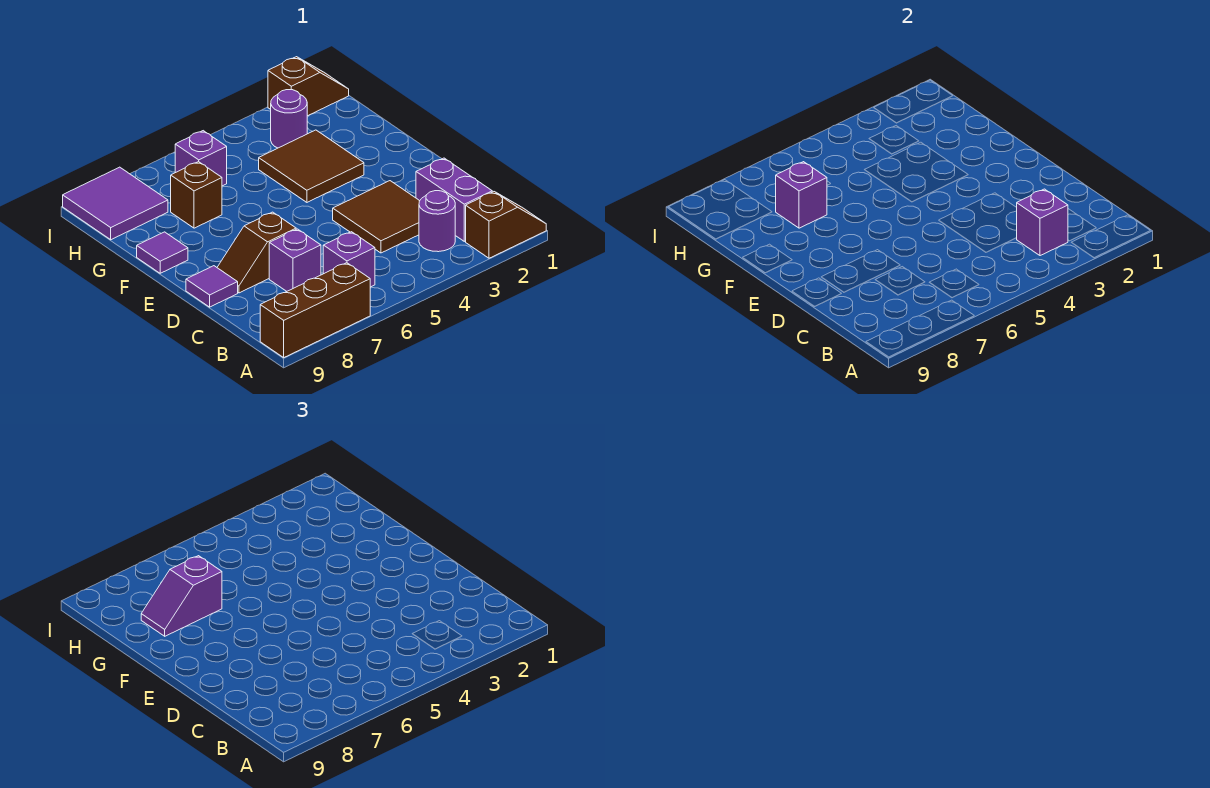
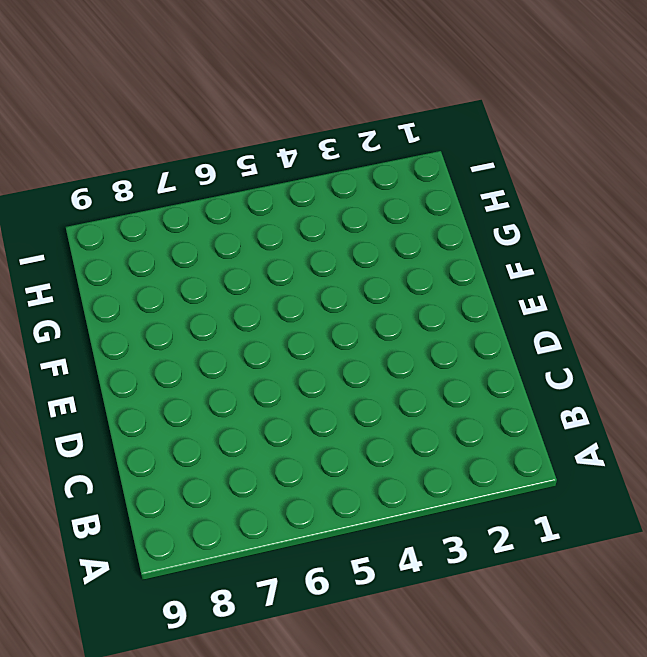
none -> brown 1x2 slope [466,192,546,258]
none -> brown 1x3 brick [260,263,370,357]
none -> purple 1x2 brick [416,158,492,241]

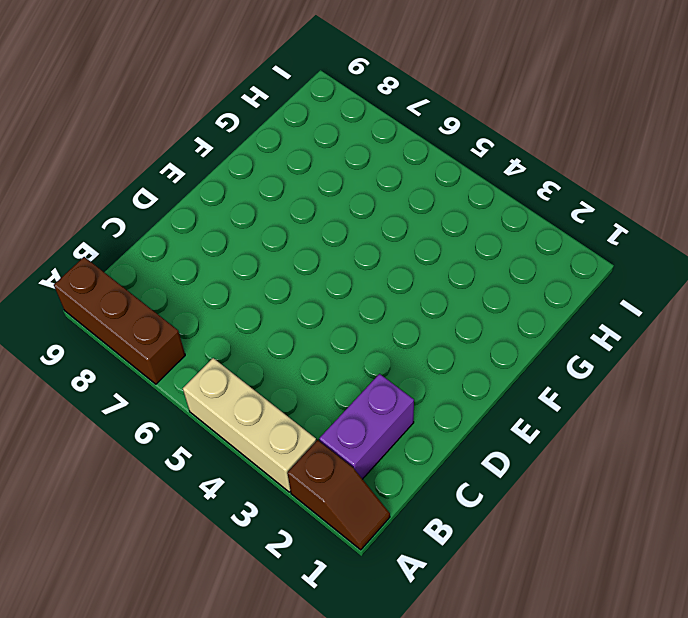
tan 1x3 brick [183,358,316,492] -> none
none -> purple 1x1 round brick [419,191,455,252]
none -> purple 1x1 brick [323,232,375,287]
none -> brown 2x2 tile [333,181,419,253]

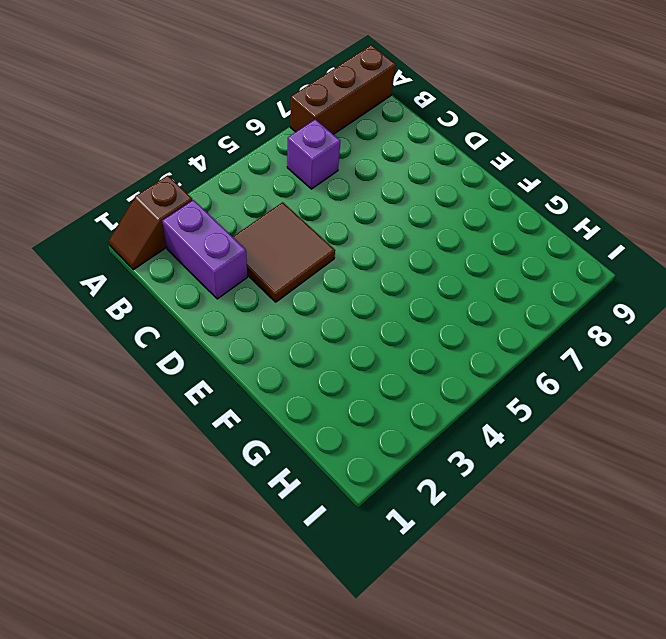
none -> purple 1x1 round brick [419,191,455,252]
none -> purple 1x1 brick [269,229,321,291]
none -> brown 1x2 slope [217,212,296,293]

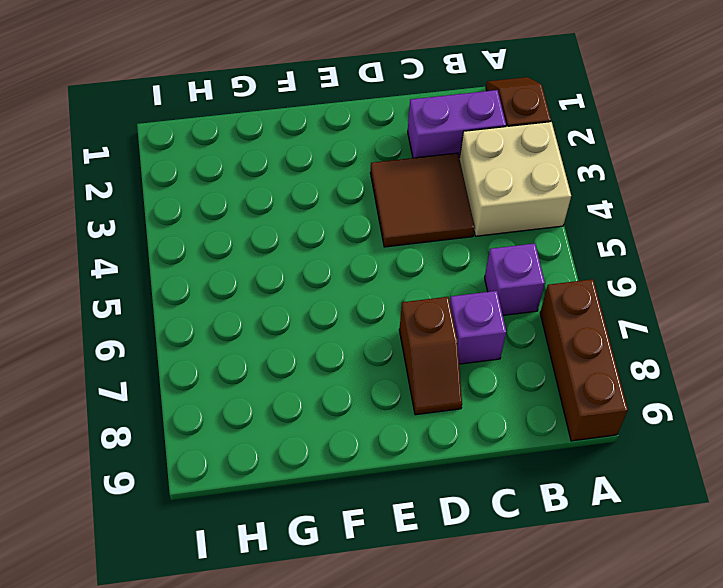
tan 2x2 brick [460,122,571,236] -> purple 1x1 round brick [419,191,455,252]
none -> purple 1x1 tile [186,266,238,307]
none -> brown 2x2 tile [259,130,364,202]
none -> purple 1x1 tile [137,232,188,273]

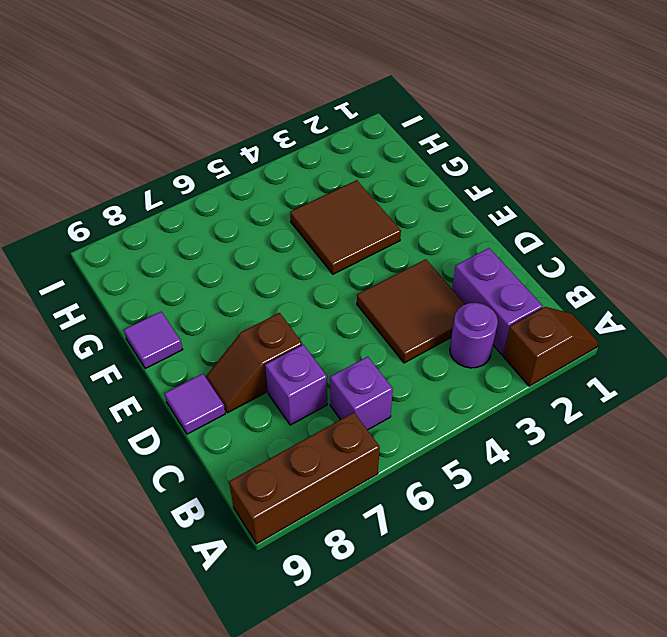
none -> brown 1x1 brick [171,162,222,228]
none -> purple 1x1 round brick [271,90,307,148]
none -> purple 1x1 brick [175,131,227,186]

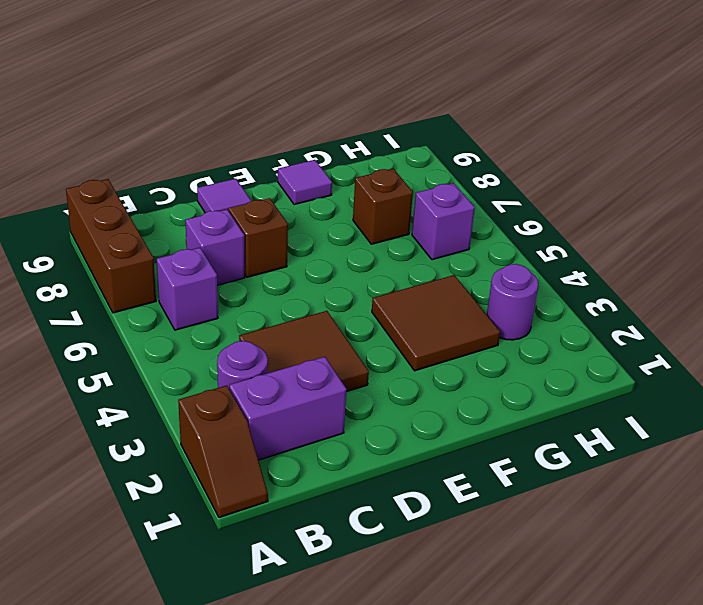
none -> purple 2x2 tile [63,167,168,240]
none -> brown 1x2 slope [268,57,349,116]
none -> purple 1x1 brick [1017,189,1068,256]

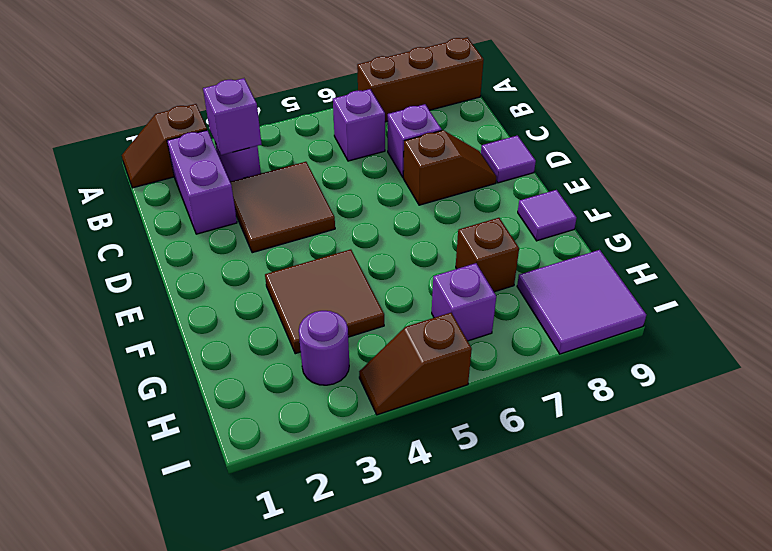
brown 1x2 slope [359,313,472,415] -> brown 1x2 slope moved to [268,57,349,116]
none -> purple 1x1 brick [776,162,827,228]
none -> purple 1x2 slope [141,556,222,636]

